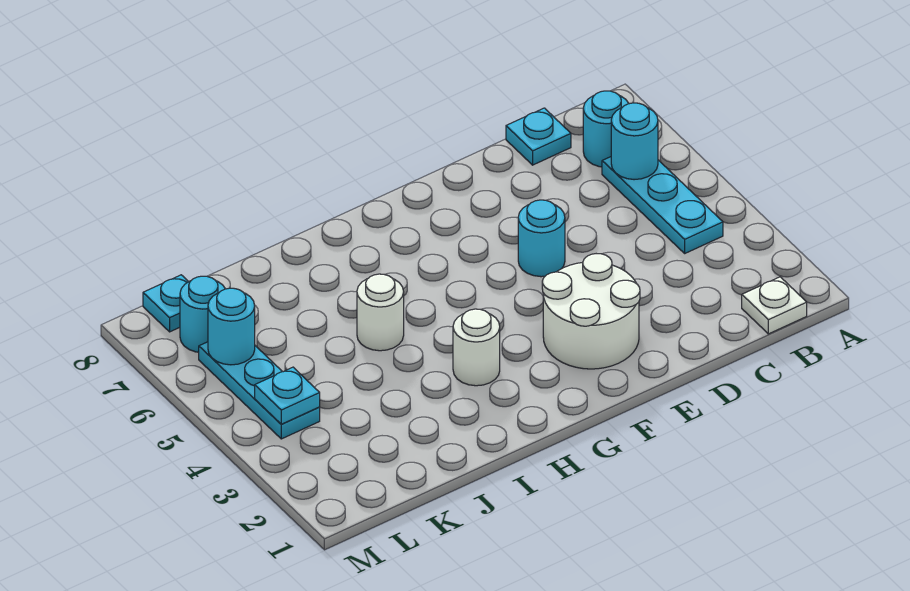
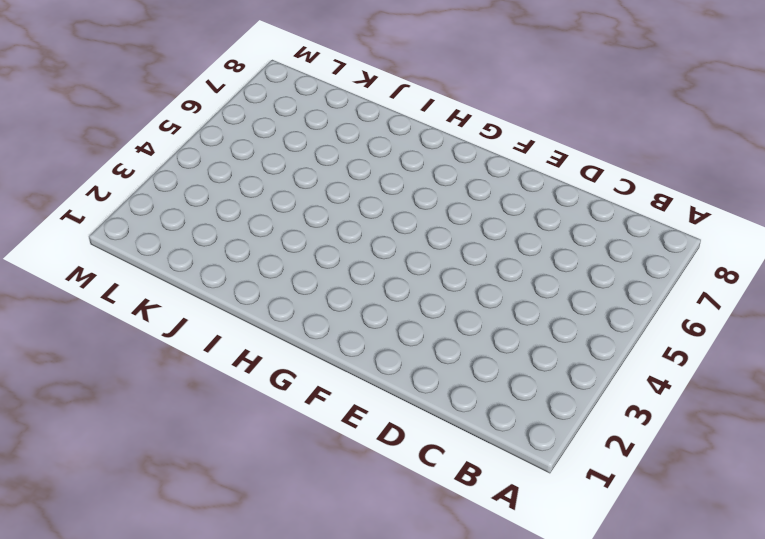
none -> white 1x1 plate [742,277,807,334]
none -> cyan 1x3 plate [602,157,723,253]
none -> cyan 1x1 round brick [583,91,629,167]

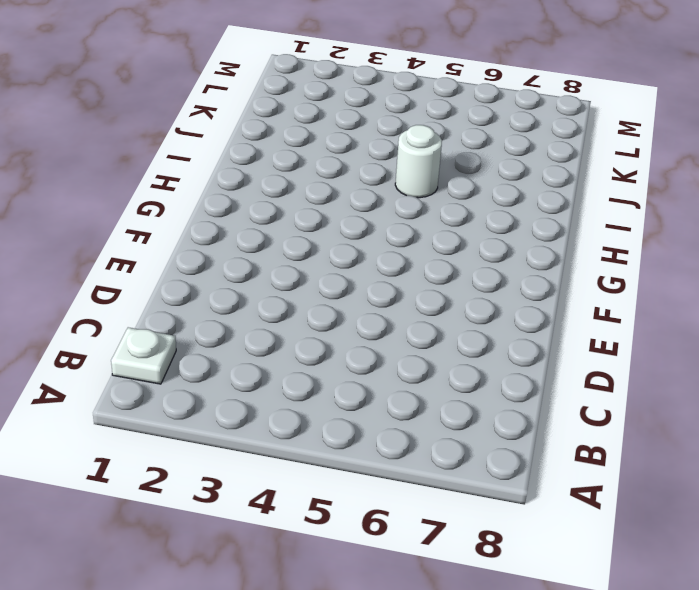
none -> cyan 1x3 plate [602,157,723,253]
none -> cyan 1x1 round brick [583,91,629,167]
none -> cyan 1x1 plate [506,108,571,165]

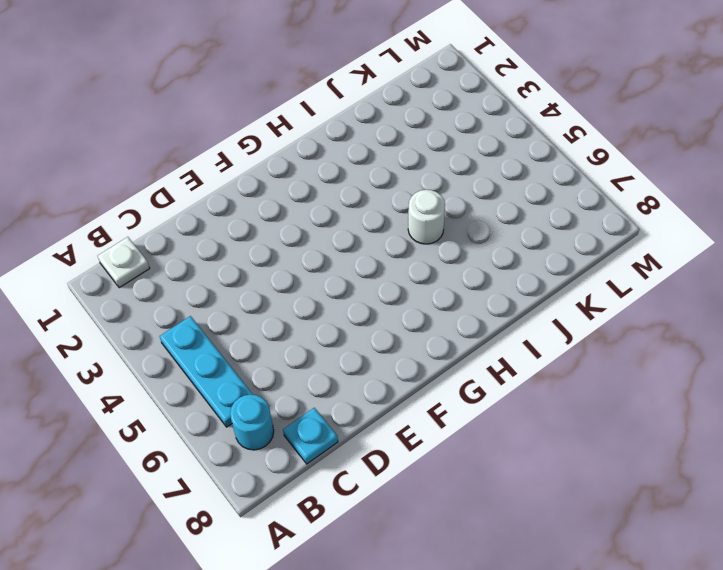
none -> white 2x2 round brick [542,254,640,369]
none -> cyan 1x1 round brick [518,200,565,277]
none -> white 1x1 round brick [453,309,500,386]

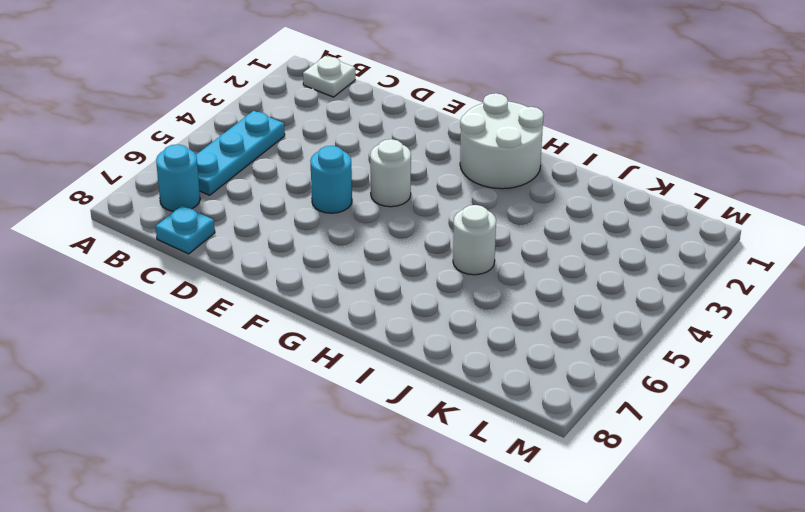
white 1x1 round brick [370,139,411,207] -> white 1x1 round brick moved to [453,309,500,386]
white 2x2 round brick [460,93,544,189] -> white 2x2 round brick moved to [542,254,640,369]
none -> cyan 1x3 plate [199,342,320,439]
none -> cyan 1x1 round brick [180,276,225,352]
none -> cyan 1x1 plate [143,275,188,332]

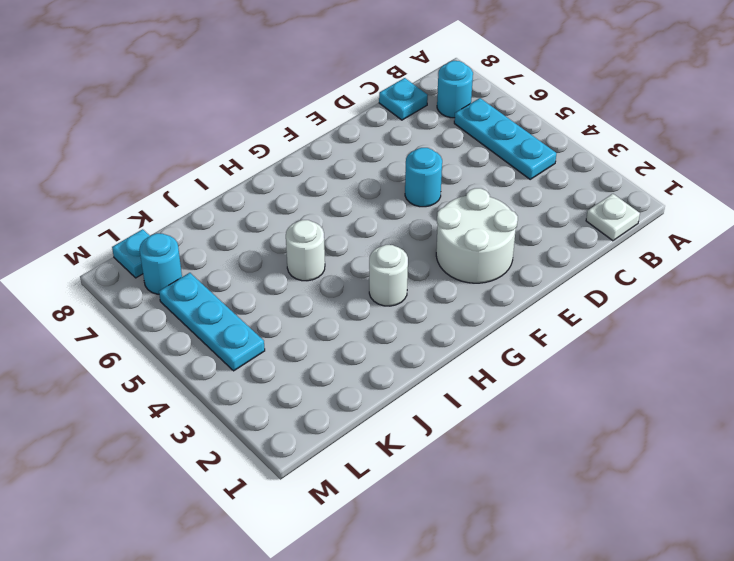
none -> cyan 1x1 round brick [611,103,658,180]
none -> cyan 1x1 plate [255,367,320,424]
none -> cyan 1x1 round brick [208,288,255,365]

